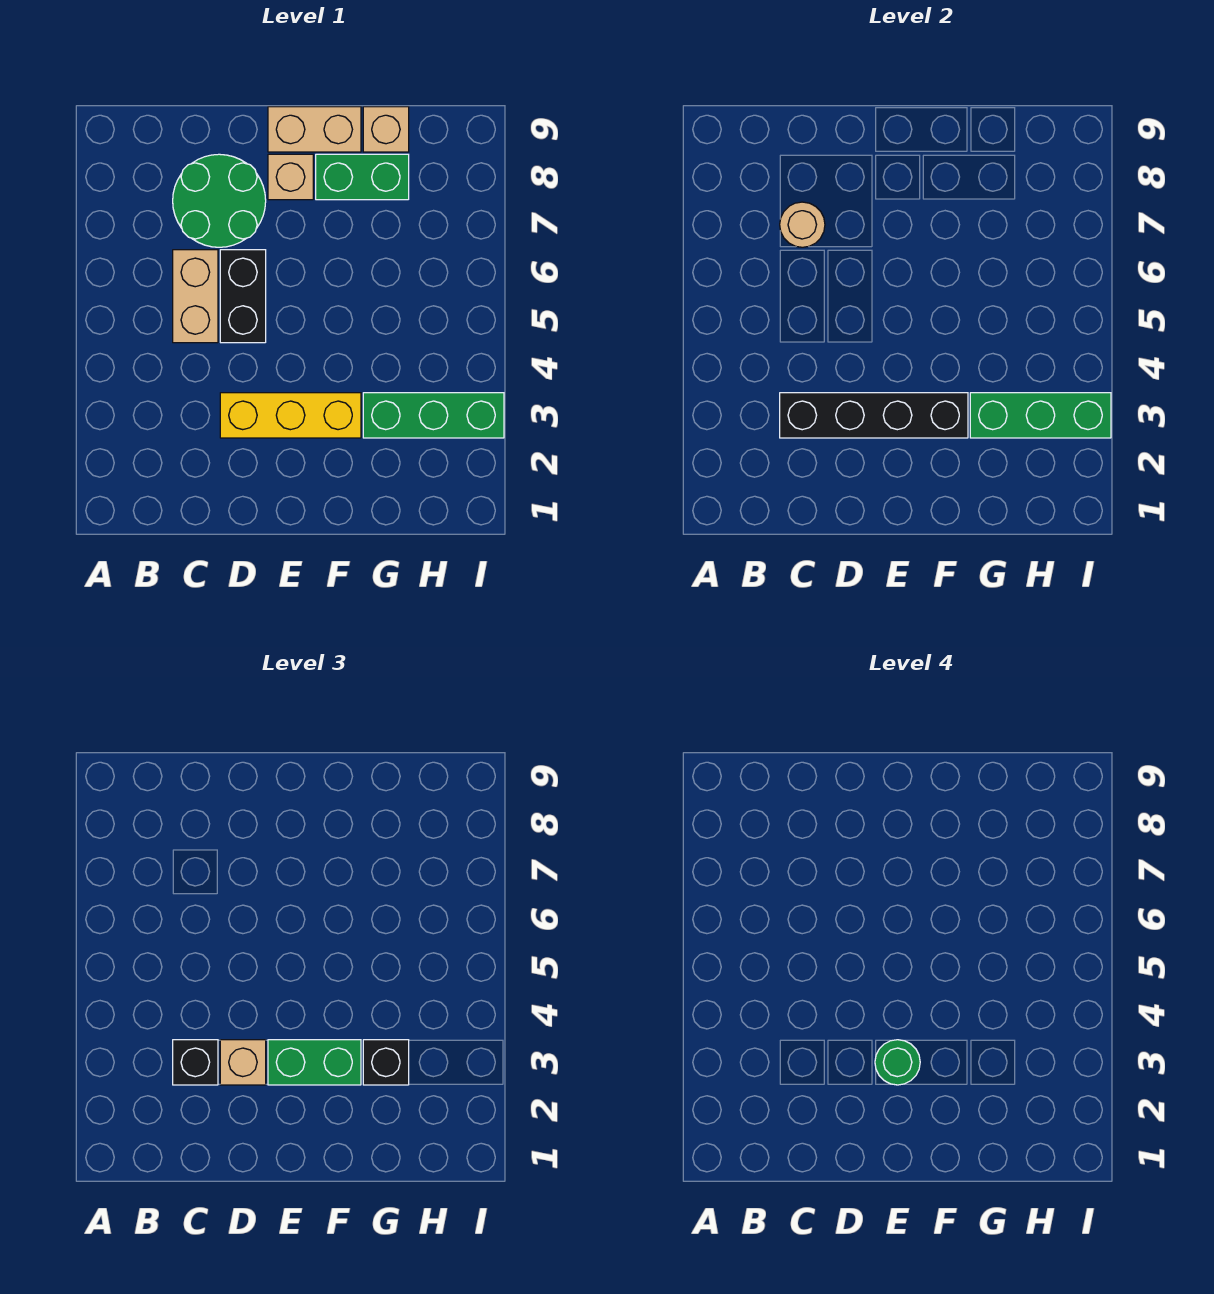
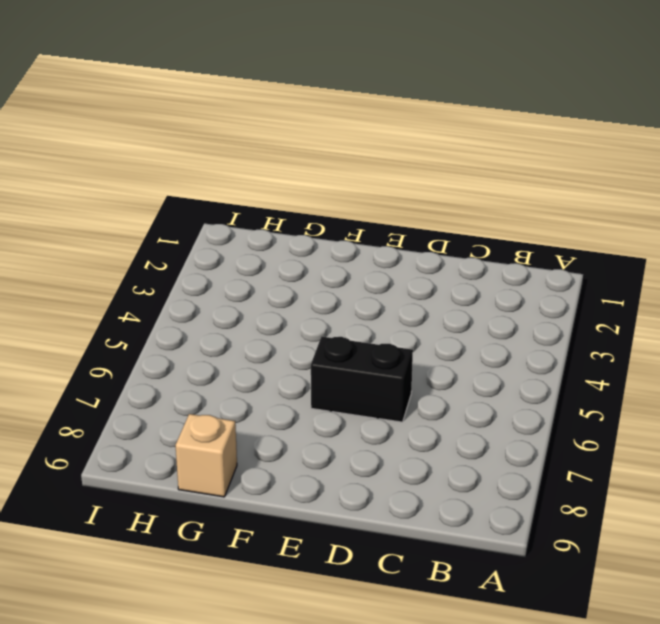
black 1x2 brick [311,336,413,422] -> black 1x2 brick turned to [220,250,266,343]
none -> tan 1x2 brick [173,250,218,343]
none -> green 2x2 round brick [173,154,266,247]
none -> yellow 1x3 brick [220,393,361,438]

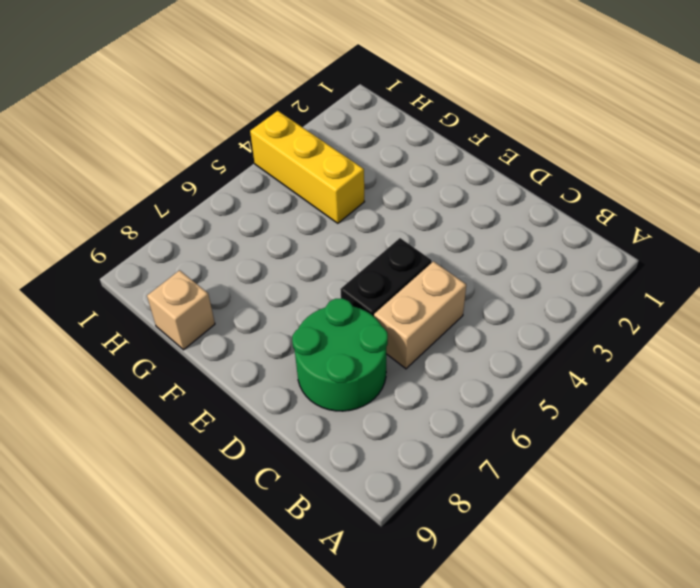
yellow 1x3 brick [250,111,364,223] -> yellow 1x3 brick moved to [220,393,361,438]
none -> tan 1x1 brick [268,154,313,200]
none -> tan 1x2 brick [268,107,361,152]
none -> green 1x2 brick [316,154,409,200]

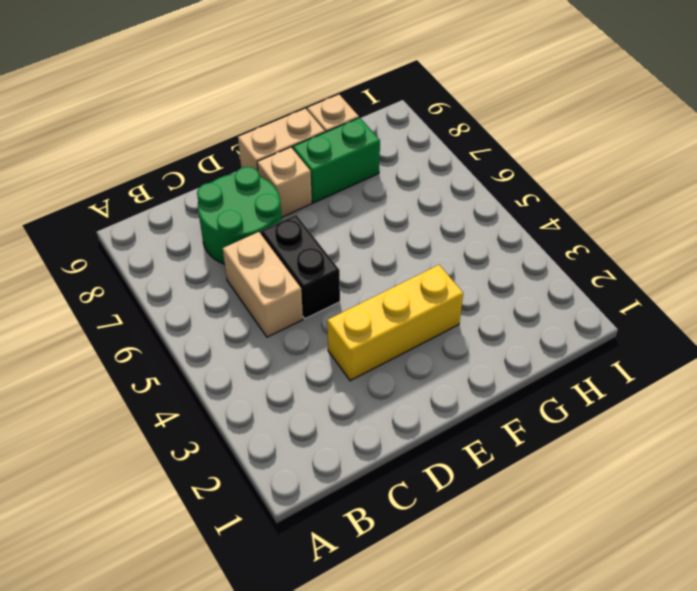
none -> green 1x3 brick [363,393,504,438]
none -> black 1x4 brick [780,393,968,438]
none -> tan 1x1 round brick [780,202,825,247]

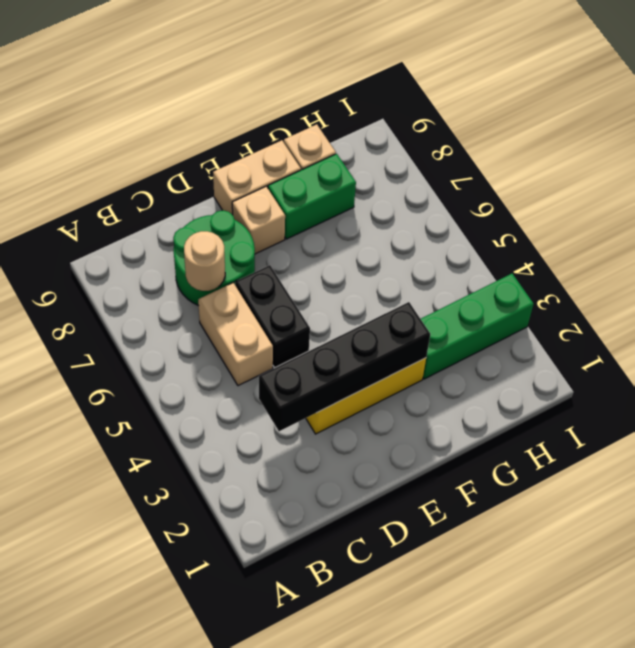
none -> green 1x3 brick [970,393,1111,438]
none -> black 1x1 brick [173,1040,218,1085]
none -> tan 1x1 brick [220,1040,266,1085]

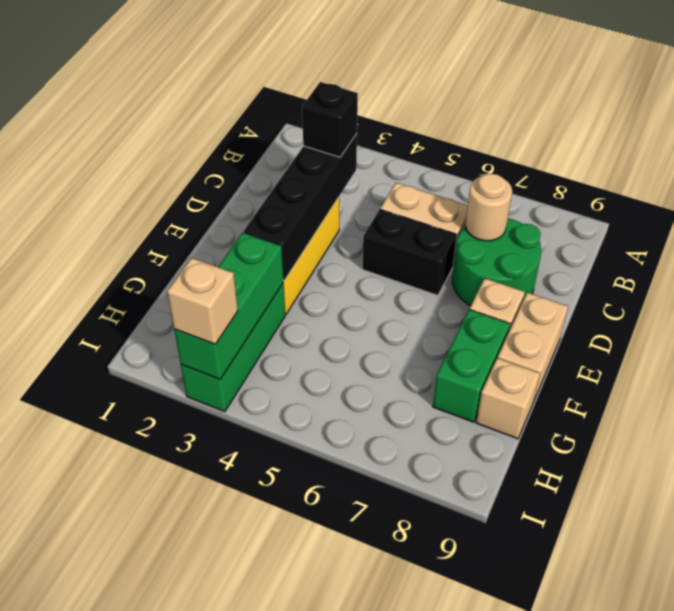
tan 1x1 brick [167,258,238,344] -> tan 1x1 brick moved to [220,1040,266,1085]
none -> green 1x2 brick [268,1040,361,1085]
none -> black 1x1 brick [363,1040,409,1085]
none -> green 1x1 round brick [875,1040,920,1085]

